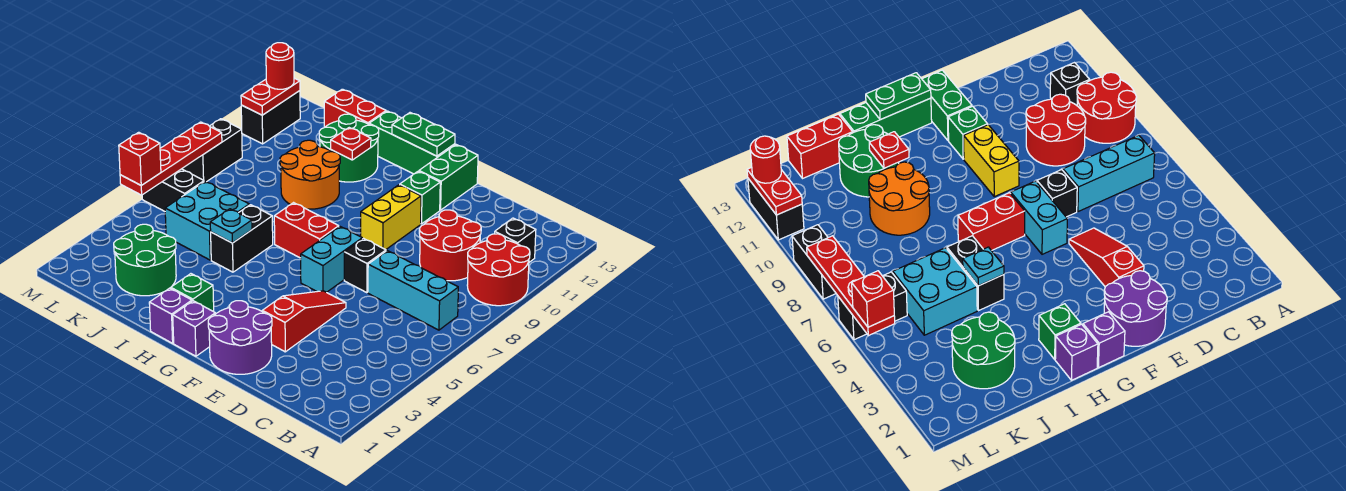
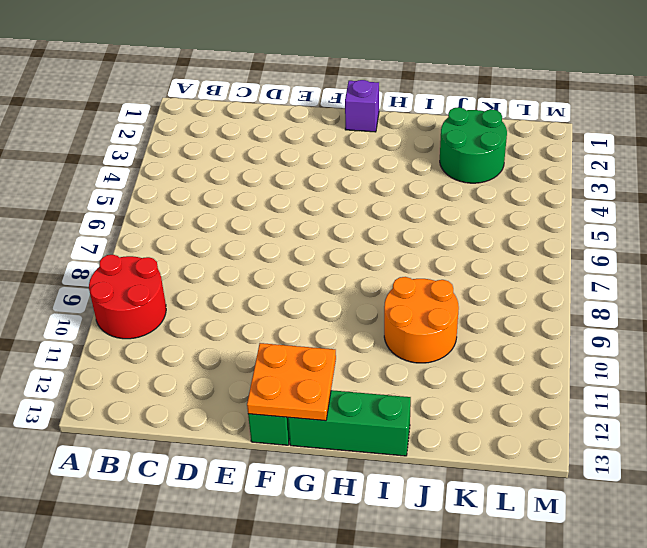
orange 2x2 plate [247,343,336,421] -> green 1x2 plate [392,113,455,156]
none -> cyan 1x3 brick [368,251,458,330]
none -> black 1x1 brick [495,218,536,262]
none -> red 2x2 round brick [419,210,481,281]
none -> purple 2x2 round brick [208,301,272,374]

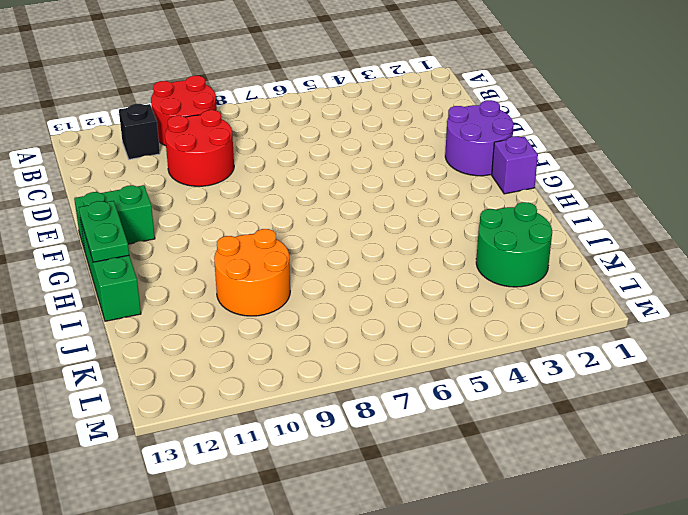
none -> cyan 1x3 brick [368,251,458,330]
none -> red 1x3 slope [262,291,346,352]
none -> black 1x1 brick [344,238,386,293]
none -> cyan 1x2 brick [301,227,362,292]

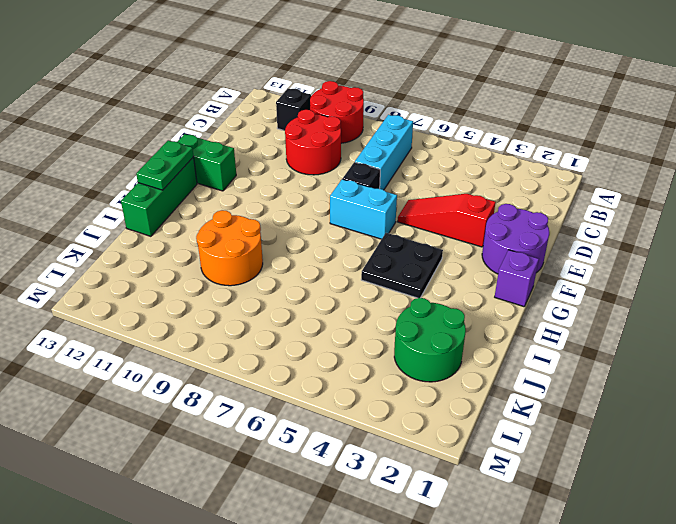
black 2x2 plate [361,233,443,298] -> none
none -> yellow 1x2 brick [361,185,421,250]
none -> green 1x1 brick [400,171,440,224]
none -> red 1x2 brick [274,203,339,258]
none -> purple 1x1 brick [149,288,192,343]

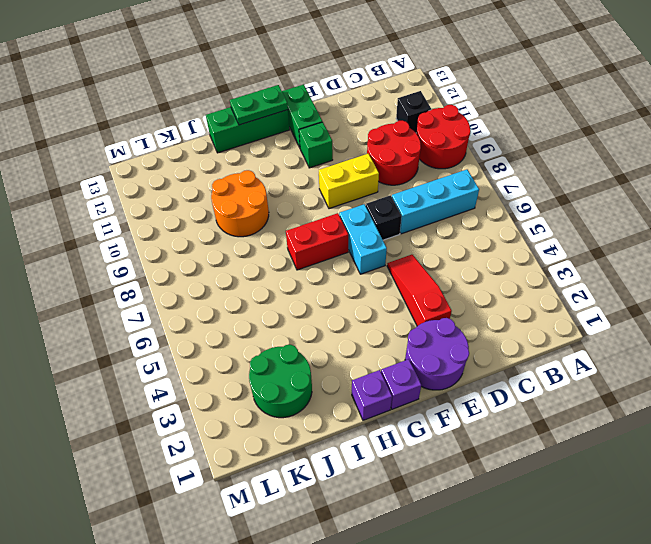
yellow 1x2 brick [318,154,379,209] -> yellow 1x2 brick turned to [361,185,421,250]
none -> green 1x1 brick [171,274,214,312]
none -> black 1x2 brick [211,205,273,272]
none -> green 2x2 round brick [319,114,379,182]
none -> cyan 2x2 brick [165,181,249,260]

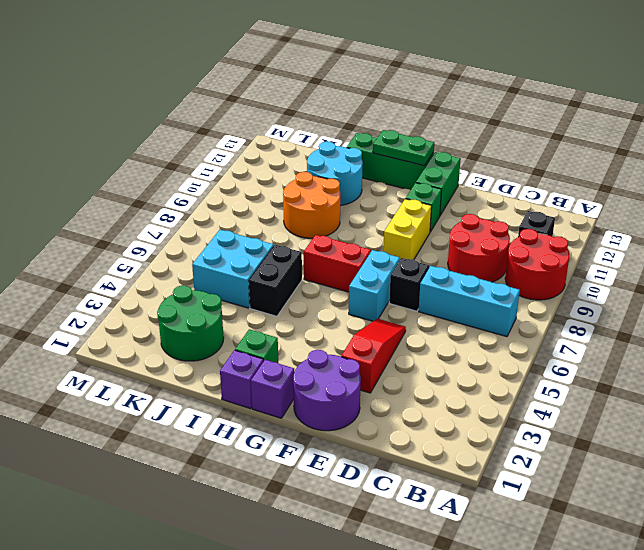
cyan 2x2 round brick [307,141,363,205] -> green 2x2 round brick [319,114,379,182]
none -> red 1x2 brick [324,89,386,127]
none -> black 1x2 brick [142,169,204,211]
none -> black 1x2 brick [183,119,242,182]
none -> black 1x2 brick [241,91,300,144]

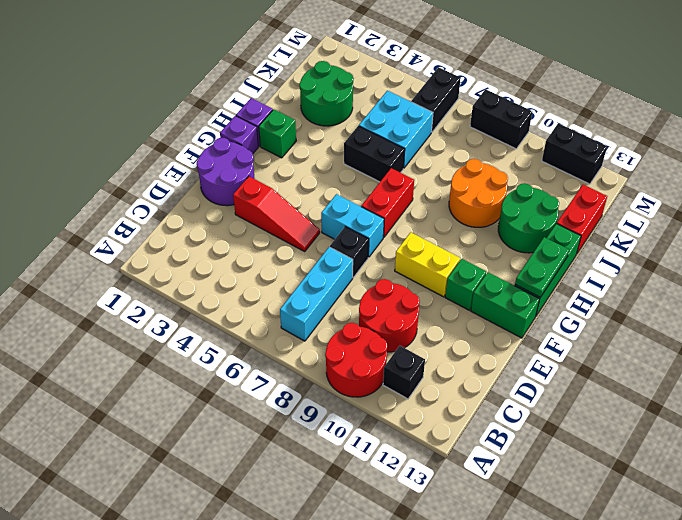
none -> cyan 1x1 plate [210,209,252,243]
none -> red 1x1 plate [331,128,371,160]
none -> red 1x4 plate [120,122,222,195]
none -> red 1x2 plate [241,78,300,115]

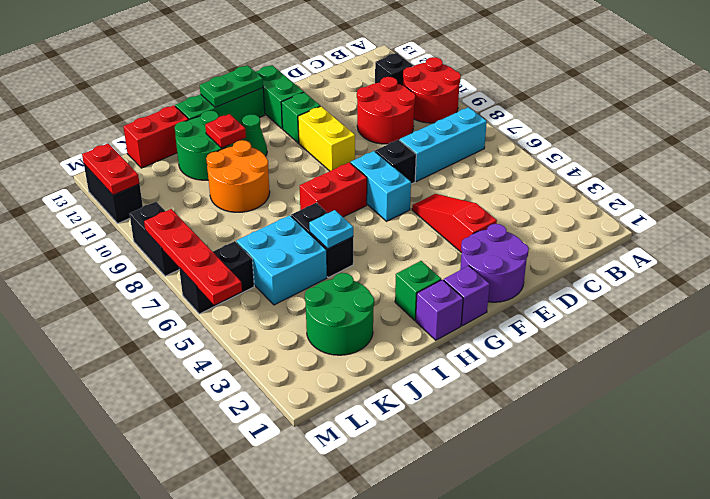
green 1x1 cone [240,114,267,156] -> none
none -> red 1x1 brick [119,132,161,185]
none -> red 1x1 round brick [266,43,294,89]

